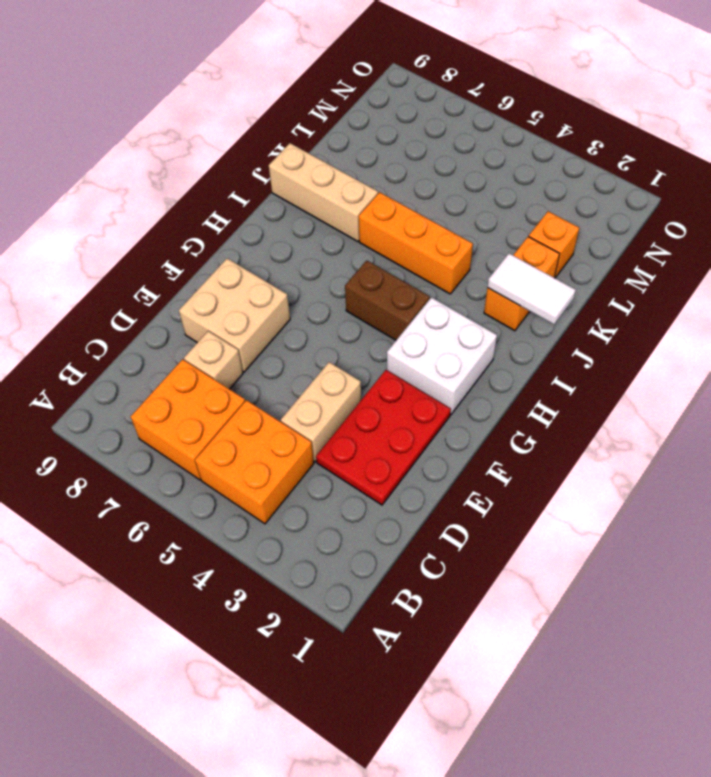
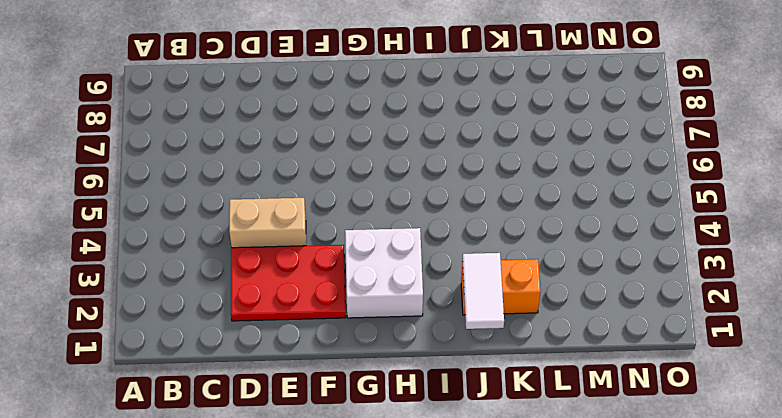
none -> orange 2x2 brick [195,400,314,524]
none -> orange 2x2 brick [130,359,245,480]
none -> tan 1x1 brick [184,331,243,389]

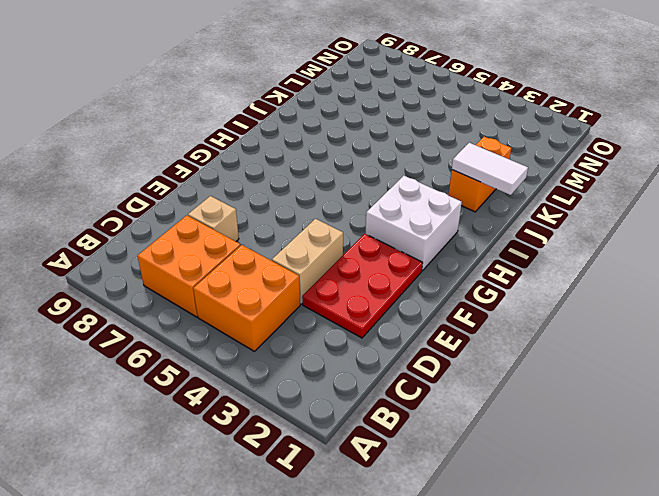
none -> tan 2x2 brick [179,258,290,372]
none -> brown 1x2 brick [345,260,430,340]
none -> orange 1x3 brick [359,192,473,294]

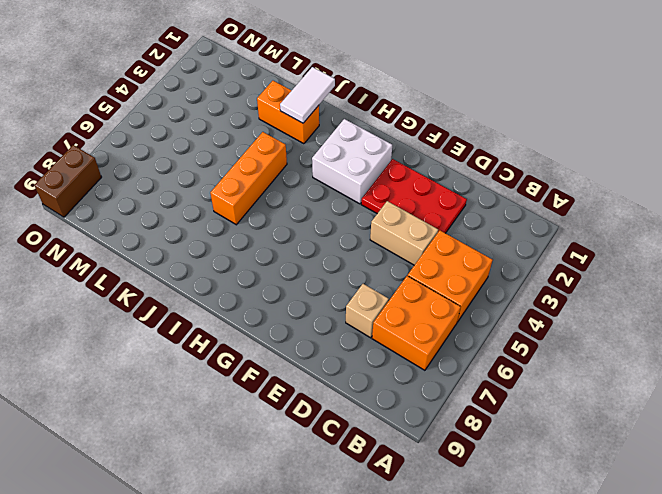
brown 1x2 brick [35,145,101,217] -> brown 1x2 brick moved to [345,260,430,340]
none -> tan 2x2 brick [179,258,290,372]
none -> tan 1x3 brick [269,143,378,242]
none -> orange 1x1 brick [528,211,579,278]

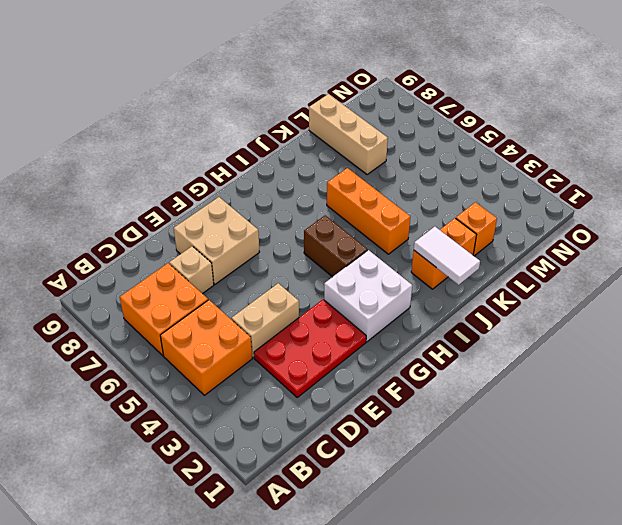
tan 1x3 brick [309,94,388,175] -> tan 1x3 brick moved to [269,143,378,242]

